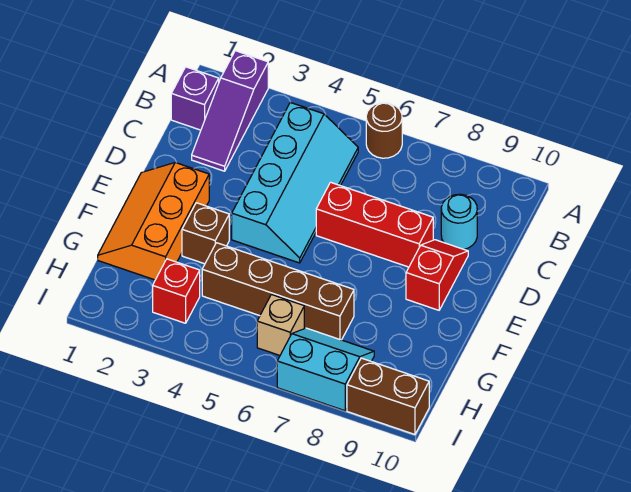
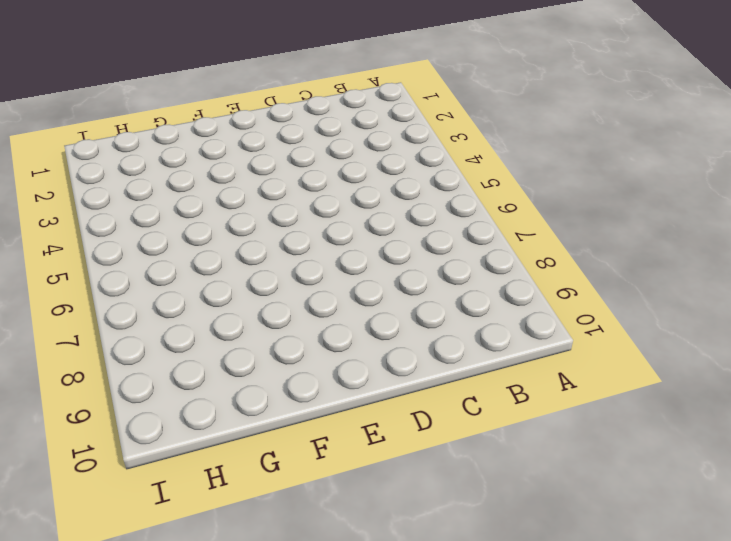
none -> purple 1x3 slope [192,51,268,171]
none -> brown 1x1 round brick [366,103,402,158]
none -> purple 1x1 brick [171,67,219,130]

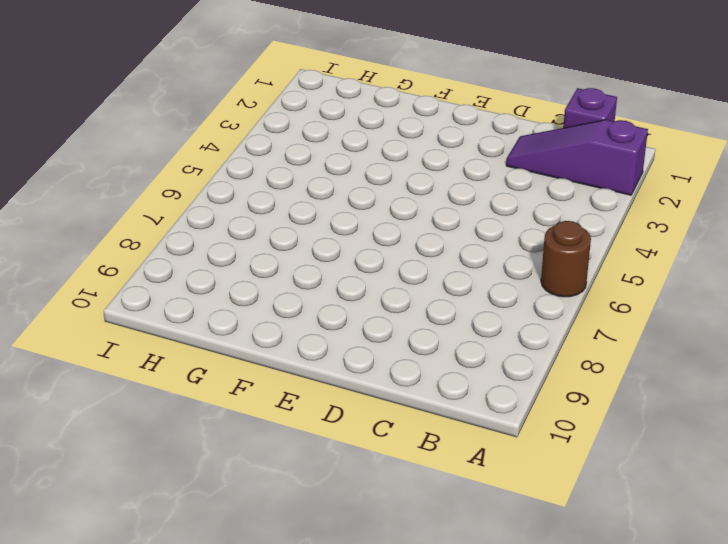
none -> cyan 2x4 slope [232,102,358,263]
none -> cyan 1x1 round brick [441,194,477,249]
none -> red 1x3 brick [316,182,433,267]

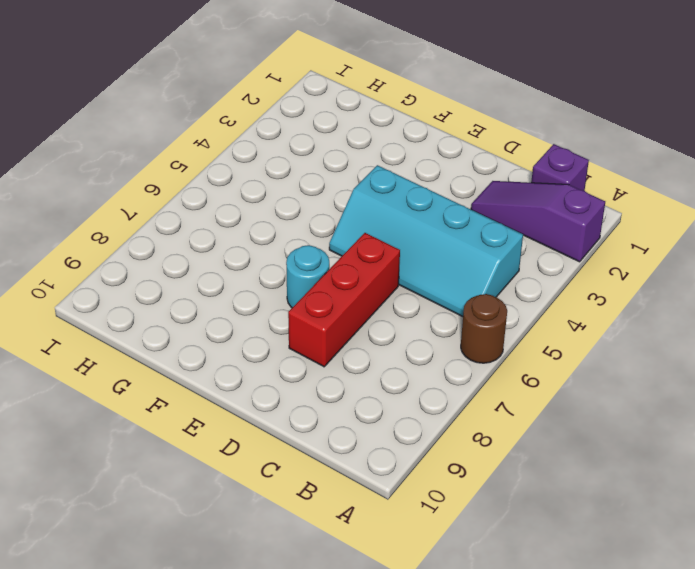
cyan 1x1 round brick [286,245,329,308] -> cyan 1x1 round brick moved to [441,194,477,249]
none -> red 1x2 slope [406,240,468,310]
none -> orange 2x3 slope [98,163,209,280]
none -> brown 1x1 brick [182,203,229,264]

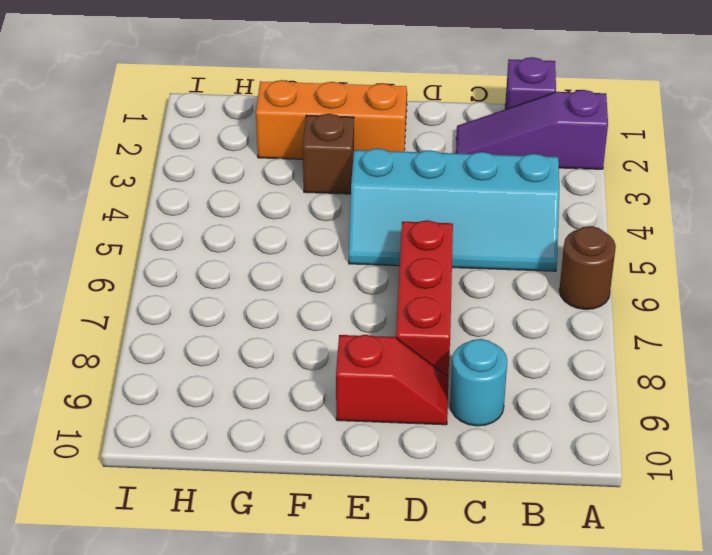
none -> brown 1x4 brick [202,243,354,340]
none -> red 1x1 brick [153,259,200,323]
none -> tan 1x1 brick [257,295,304,355]

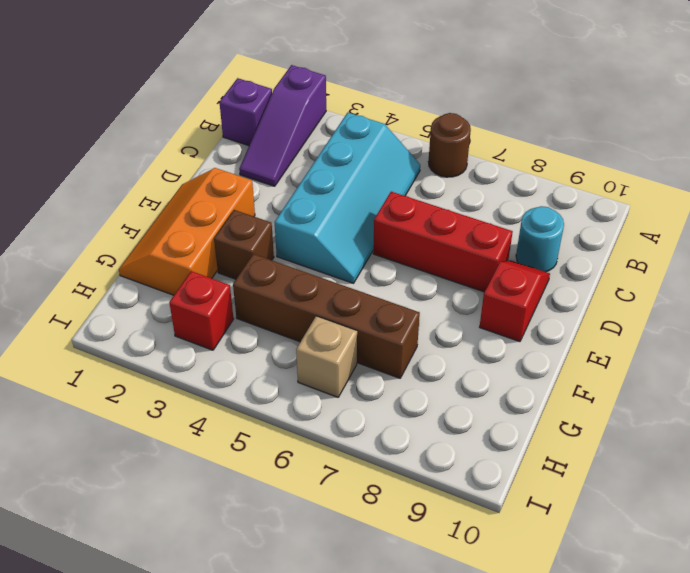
none -> cyan 2x2 slope [277,328,374,411]
none -> brown 1x2 brick [347,358,429,434]

